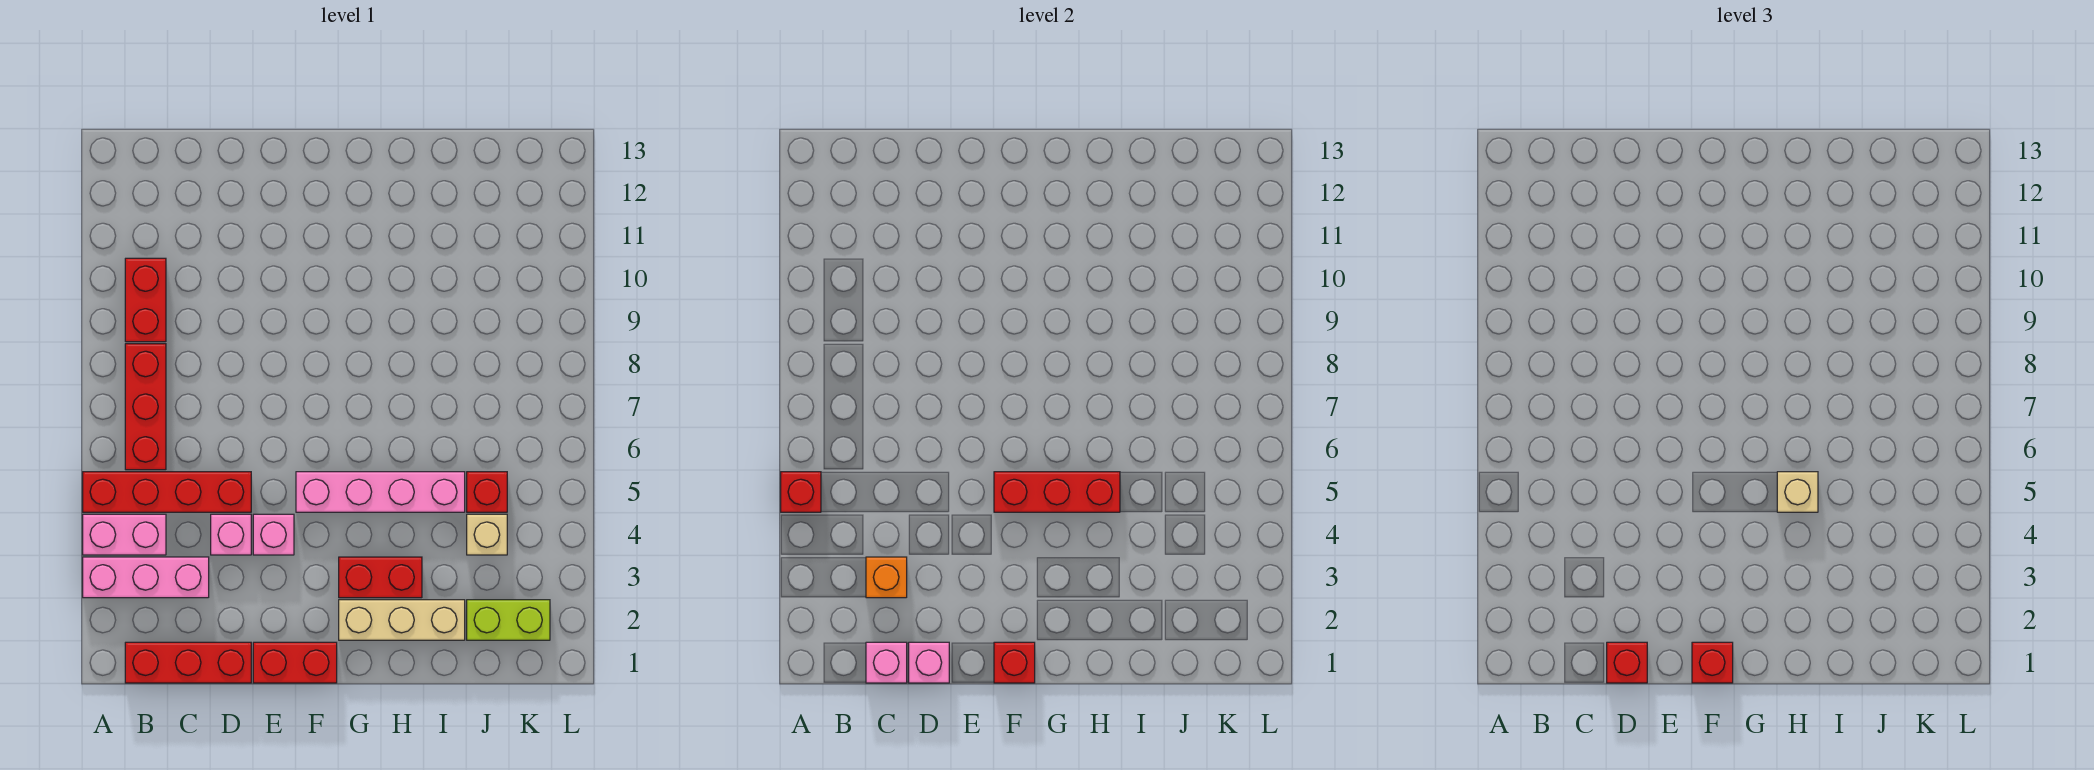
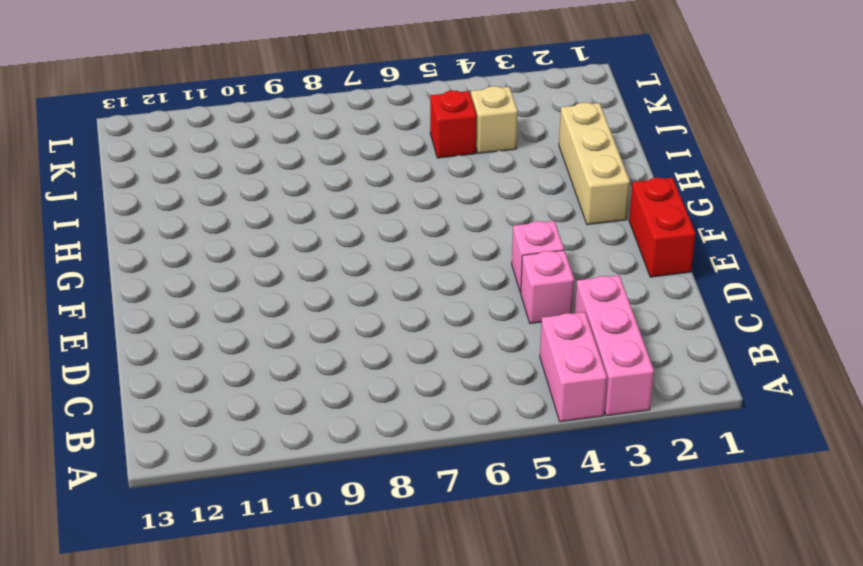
none -> red 1x4 brick [83,472,251,512]
none -> red 1x3 brick [125,642,251,683]
none -> red 1x3 brick [125,344,166,470]

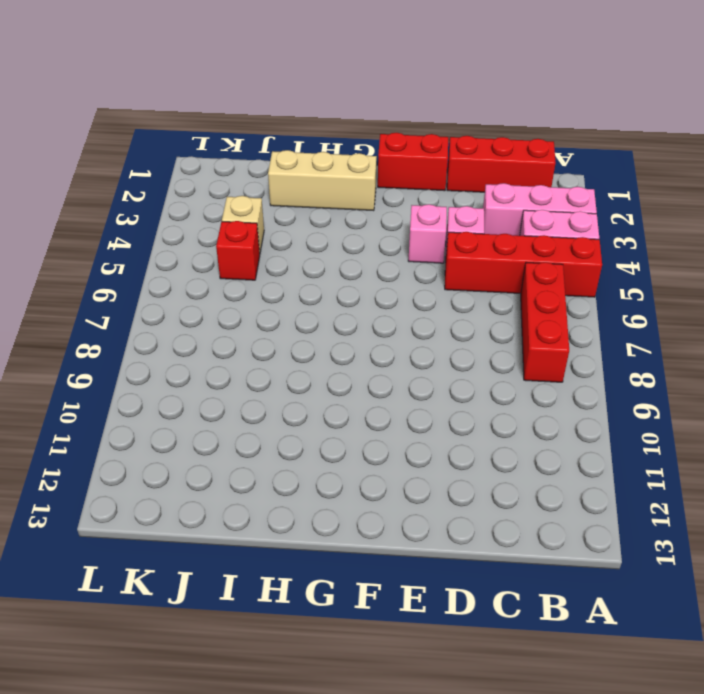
none -> red 1x2 brick [125,258,166,342]
none -> pink 1x4 brick [296,472,465,512]
none -> red 1x2 brick [339,557,422,598]

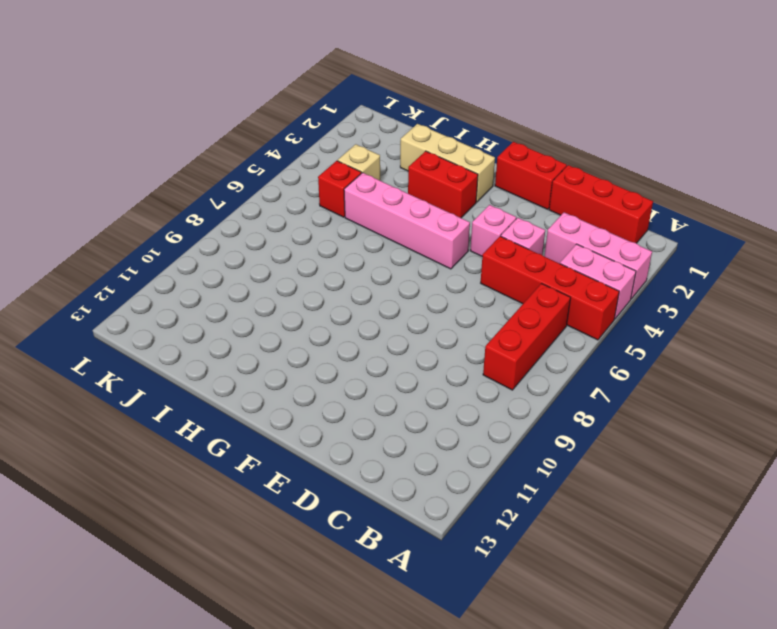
none -> red 1x2 brick [125,258,166,342]
none -> lime 1x2 brick [467,600,550,640]
none -> red 1x1 brick [781,472,821,512]

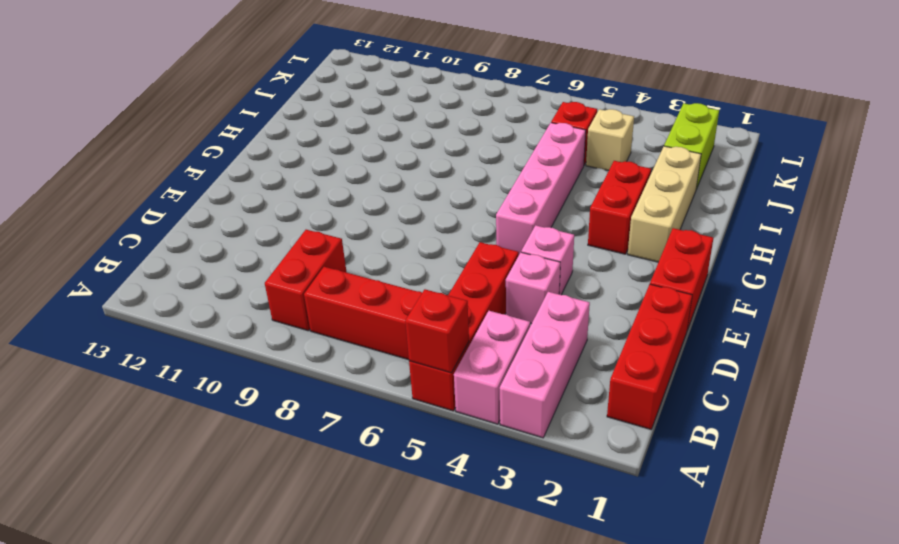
red 1x2 brick [265,230,346,331] -> red 1x2 brick turned to [125,258,166,342]
none -> pink 1x1 brick [866,642,907,683]
none -> orange 1x1 brick [866,557,907,598]
none -> pink 1x1 brick [909,642,949,683]

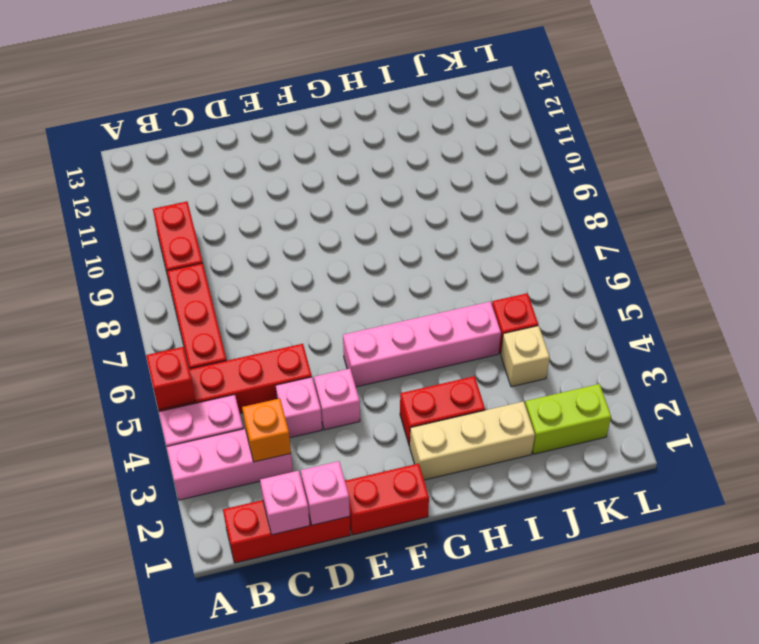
none -> red 1x1 brick [994,642,1035,683]
none -> red 1x3 brick [994,472,1120,512]
none -> red 1x1 brick [1607,642,1647,683]

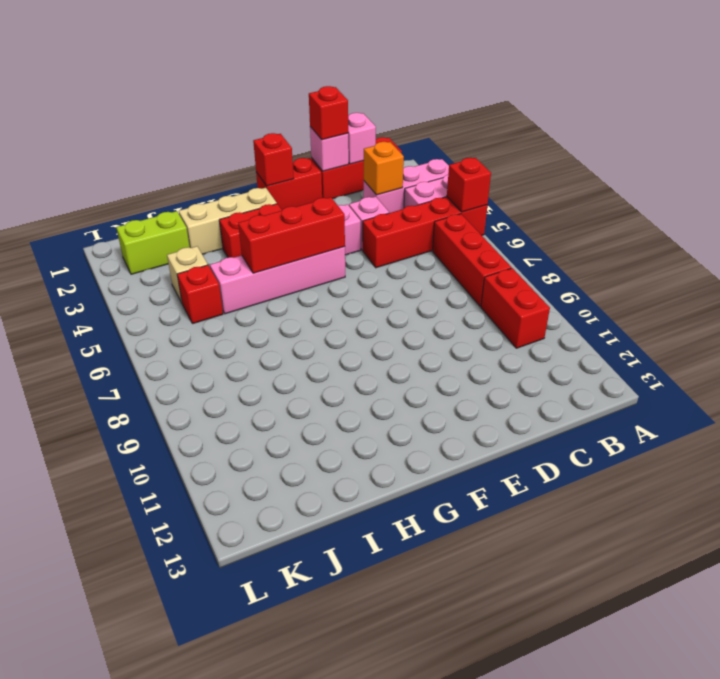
none -> red 1x1 brick [1692,642,1733,683]
none -> tan 1x1 brick [1777,472,1818,512]

